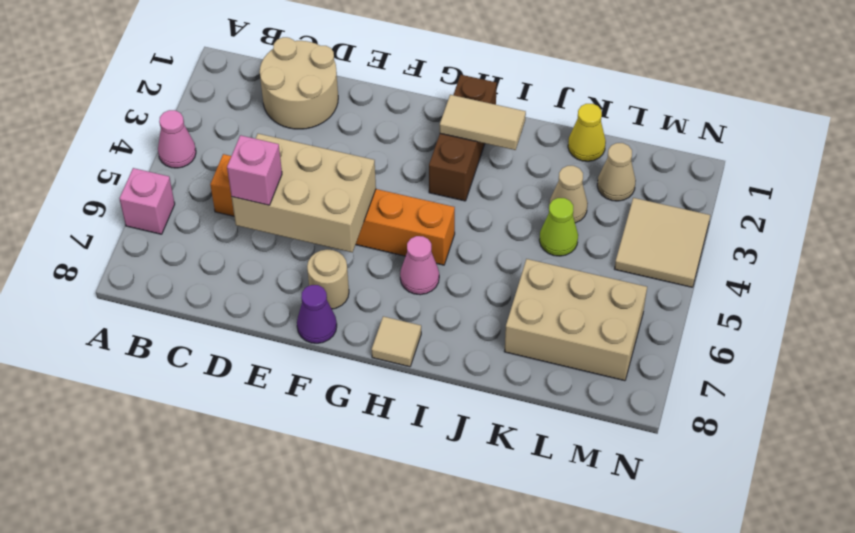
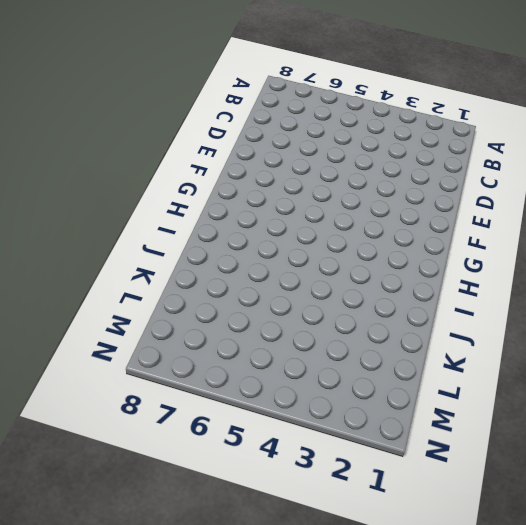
none -> pink 1x1 cone [158,110,196,168]
none -> pink 1x1 brick [119,168,175,234]
none -> tan 2x2 round brick [260,37,338,129]

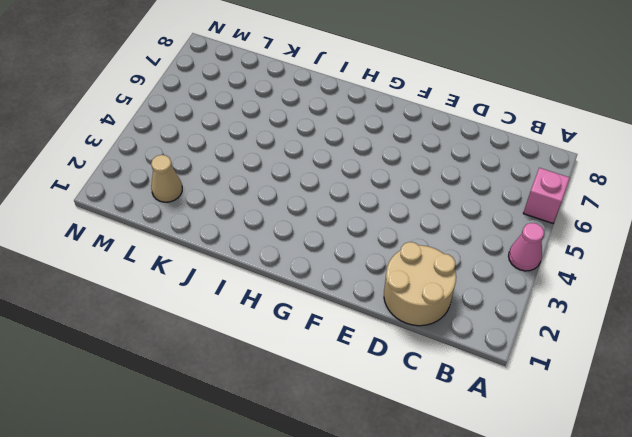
none -> orange 1x6 brick [210,154,455,265]
none -> tan 1x1 round brick [307,249,349,309]
none -> purple 1x1 cone [297,285,337,343]

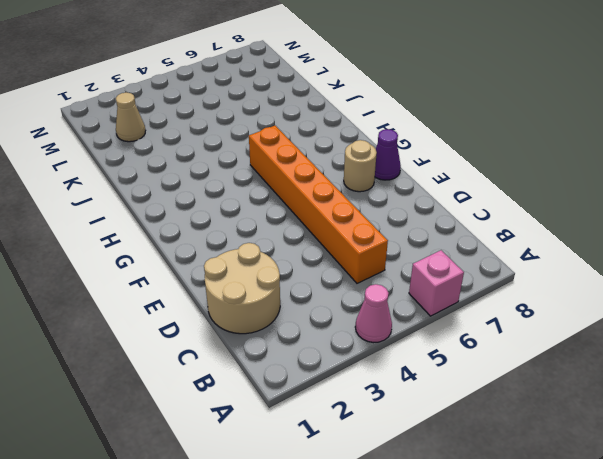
none -> brown 1x3 brick [429,75,497,201]
none -> pink 1x1 cone [400,236,439,295]
none -> tan 1x1 tile [372,316,421,367]

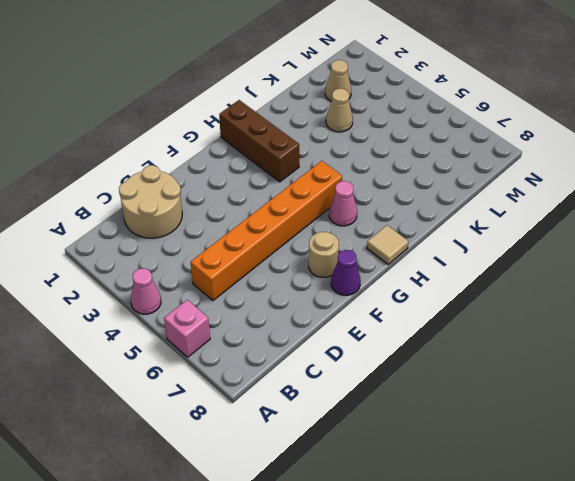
none -> yellow 1x1 cone [568,104,606,161]
none -> lime 1x1 cone [539,198,578,256]
none -> tan 2x3 brick [504,259,647,381]

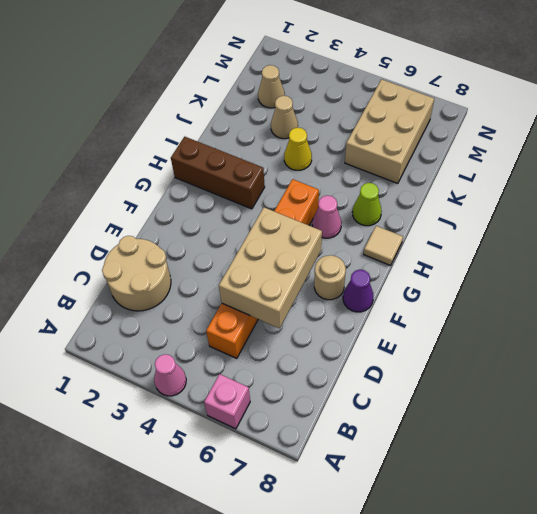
lime 1x1 cone [352,183,382,226] -> lime 1x1 cone moved to [539,198,578,256]
yellow 1x1 cone [284,128,312,170] -> yellow 1x1 cone moved to [568,104,606,161]
none -> tan 2x2 tile [615,198,710,287]
none -> tan 1x2 tile [440,95,526,150]
none -> pink 1x1 brick [227,135,282,205]

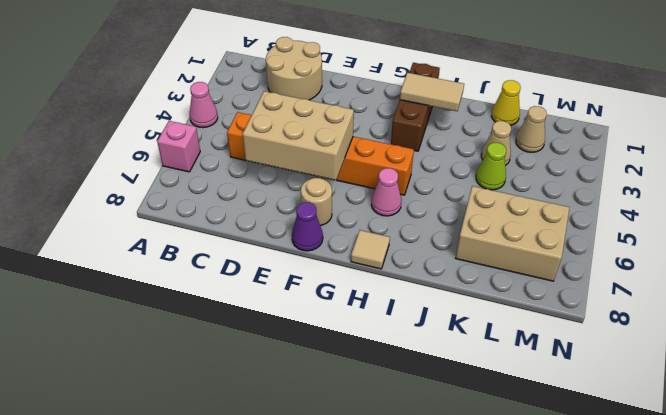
none -> tan 2x2 tile [615,198,710,287]
none -> pink 1x1 brick [227,135,282,205]

